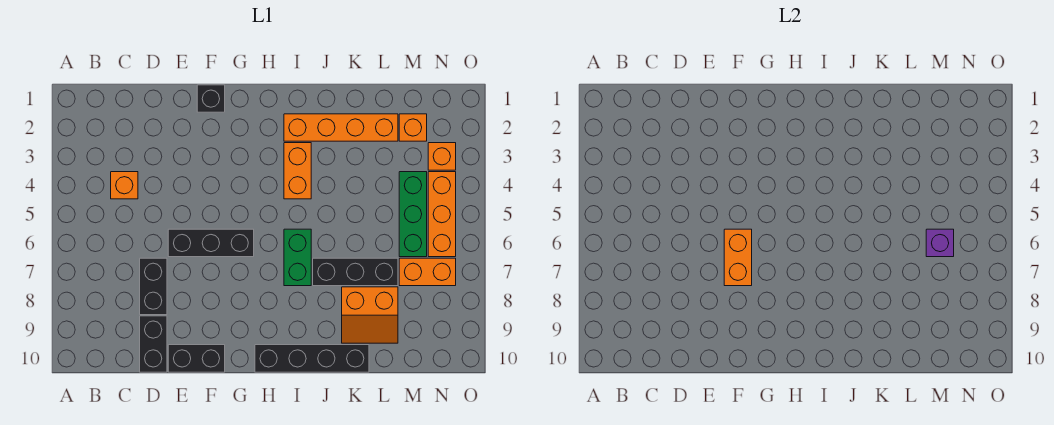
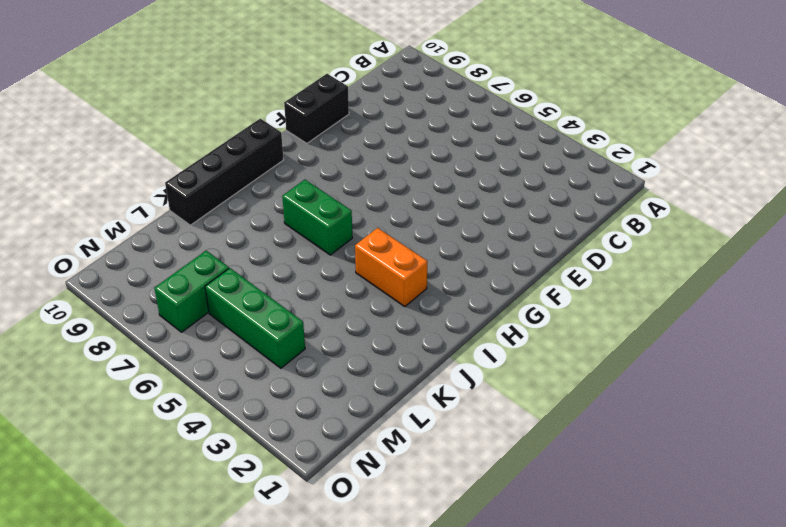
green 1x2 brick [154,251,229,332] -> orange 1x2 brick [399,258,456,286]
none -> orange 1x1 brick [111,172,138,199]
none -> black 1x2 brick [140,258,167,315]
none -> black 1x2 brick [140,316,167,372]

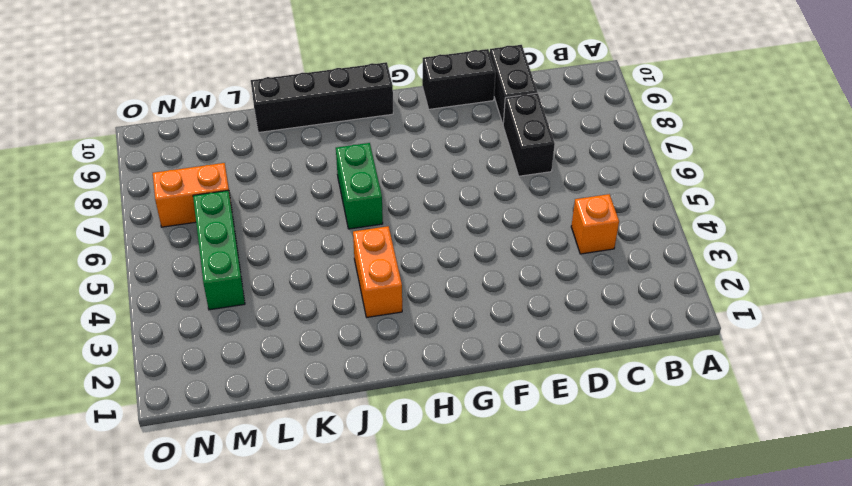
none -> black 1x3 brick [168,229,254,257]
none -> black 1x1 brick [197,85,225,112]
none -> orange 1x4 brick [284,114,398,141]

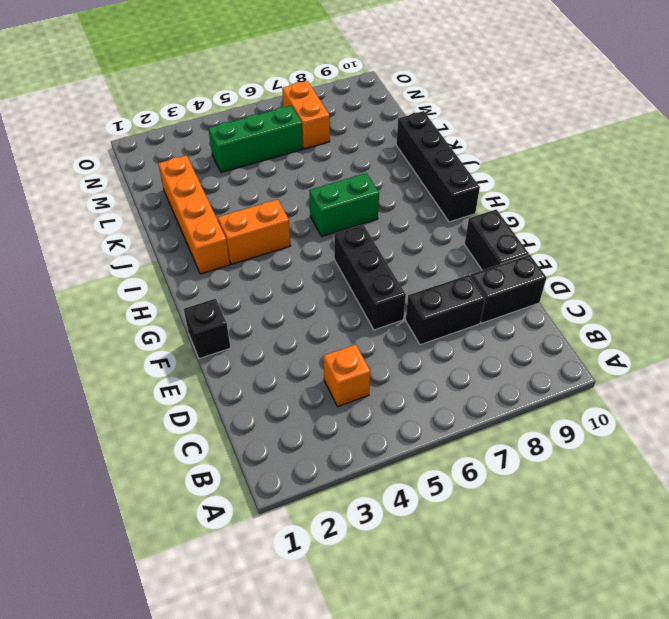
none -> black 1x3 brick [313,258,398,286]
none -> orange 2x2 slope [342,287,398,343]
none -> orange 1x1 brick [399,114,427,141]

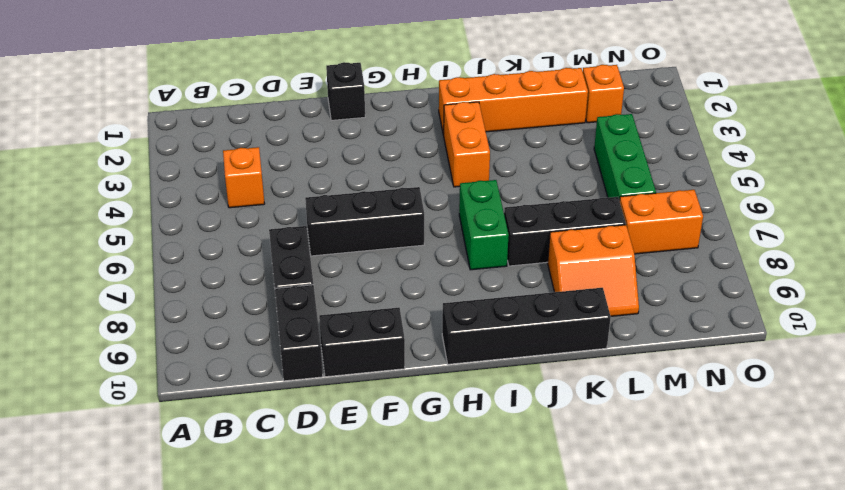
none -> orange 1x1 brick [428,143,456,170]
none -> orange 1x3 brick [428,172,456,257]
none -> orange 1x2 brick [724,229,752,286]

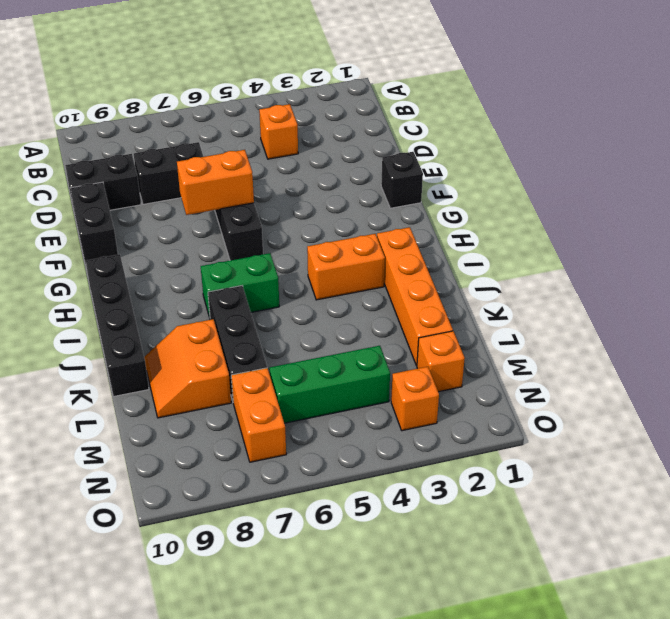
none -> orange 1x3 brick [428,172,456,257]
none -> purple 1x1 brick [926,229,954,257]

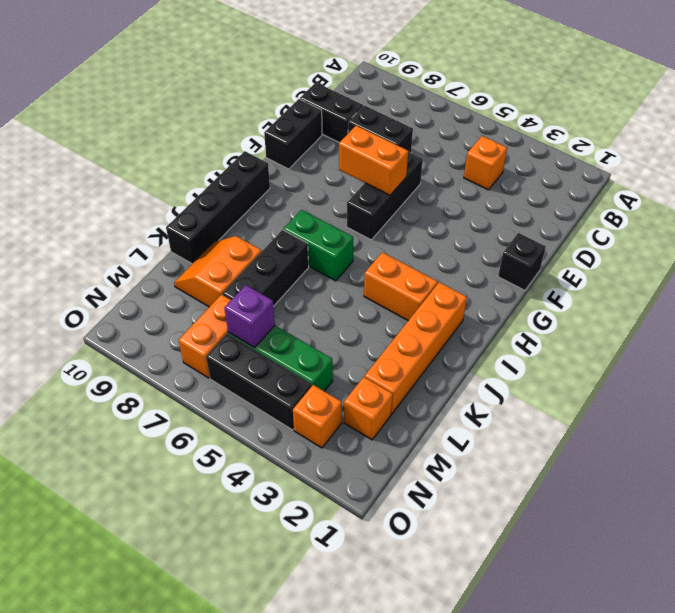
black 1x3 brick [206,334,312,430] -> orange 1x3 brick [428,172,456,257]

